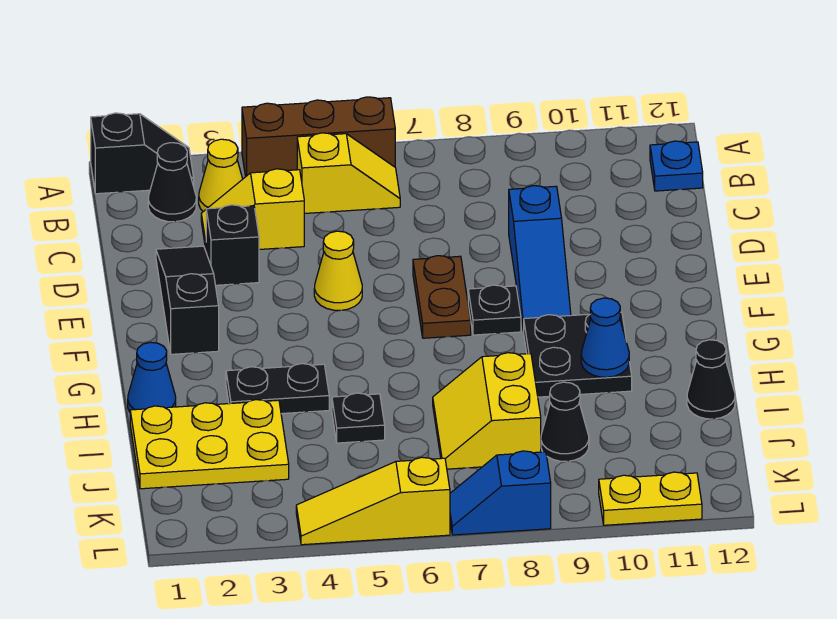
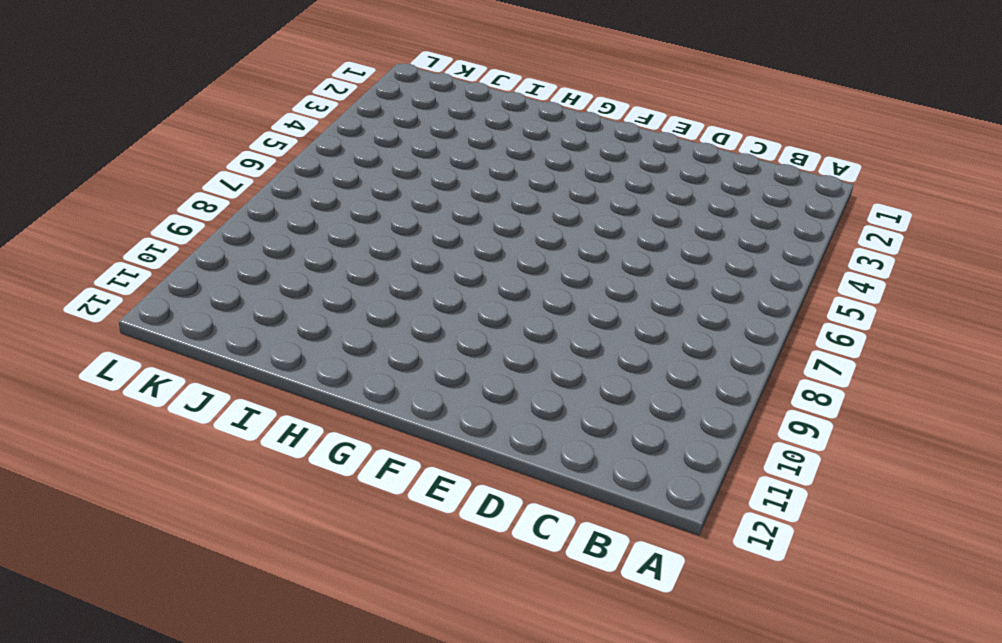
none -> black 1x2 slope [91,113,194,194]
none -> brown 1x3 brick [242,97,395,177]
none -> black 1x1 cone [148,143,196,222]

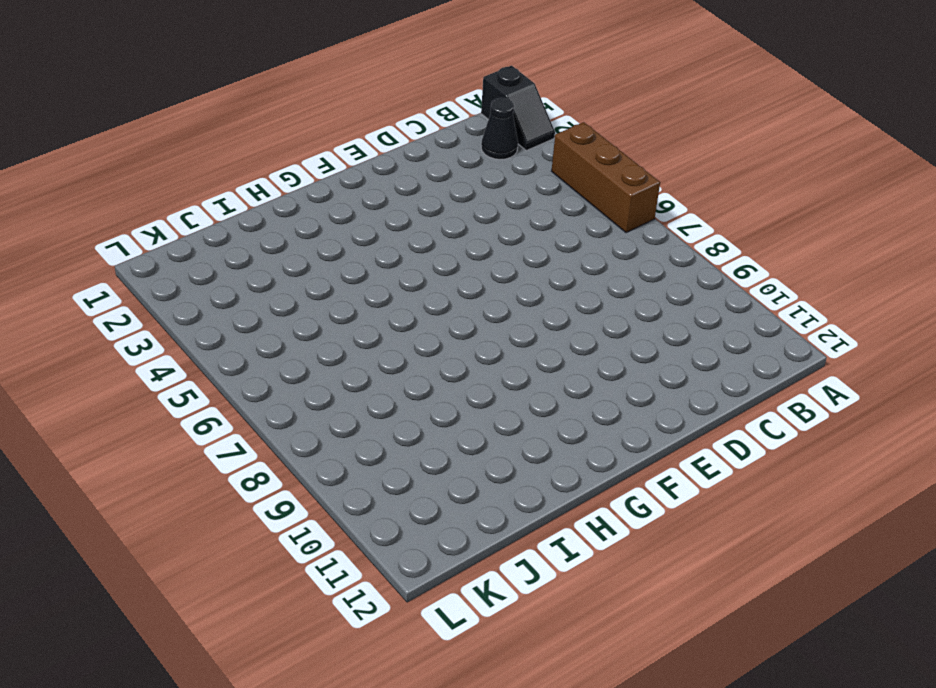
none -> yellow 1x1 cone [199,139,243,211]
none -> yellow 1x2 slope [297,133,400,214]
none -> blue 1x1 plate [650,141,703,191]

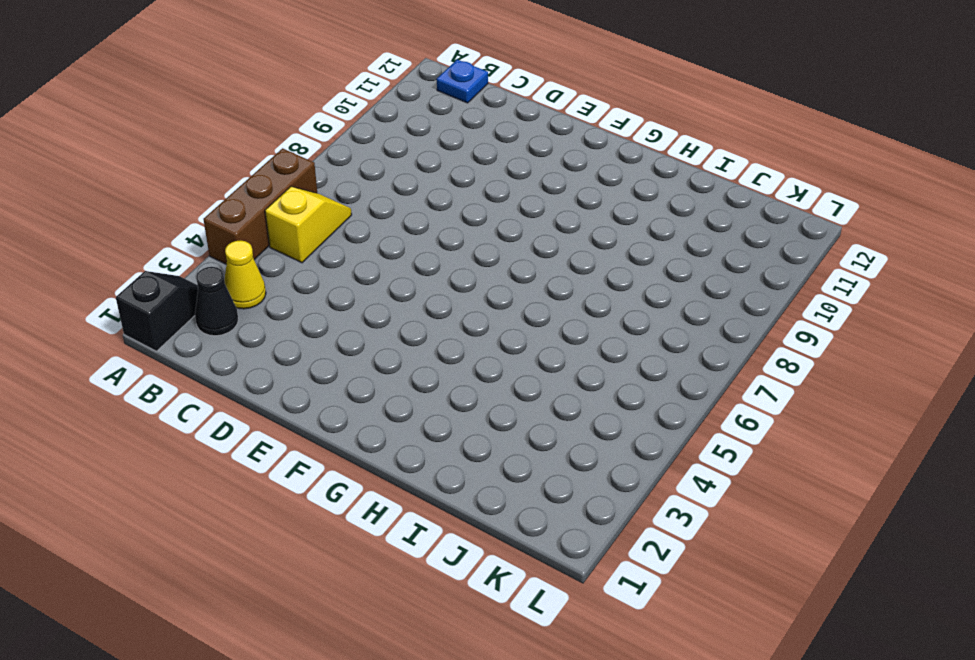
none -> yellow 1x2 slope [201,169,304,249]
none -> black 1x3 slope [156,246,219,354]
none -> black 1x1 brick [206,205,259,285]

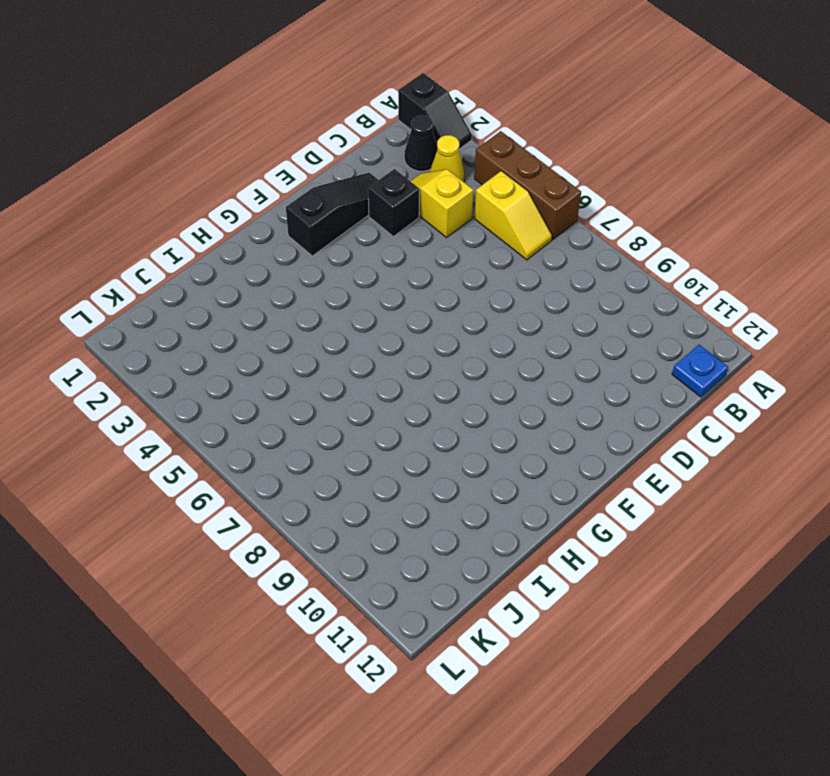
none -> blue 1x3 slope [509,186,571,332]
none -> yellow 1x1 cone [314,231,362,310]
none -> brown 1x2 plate [413,256,471,338]

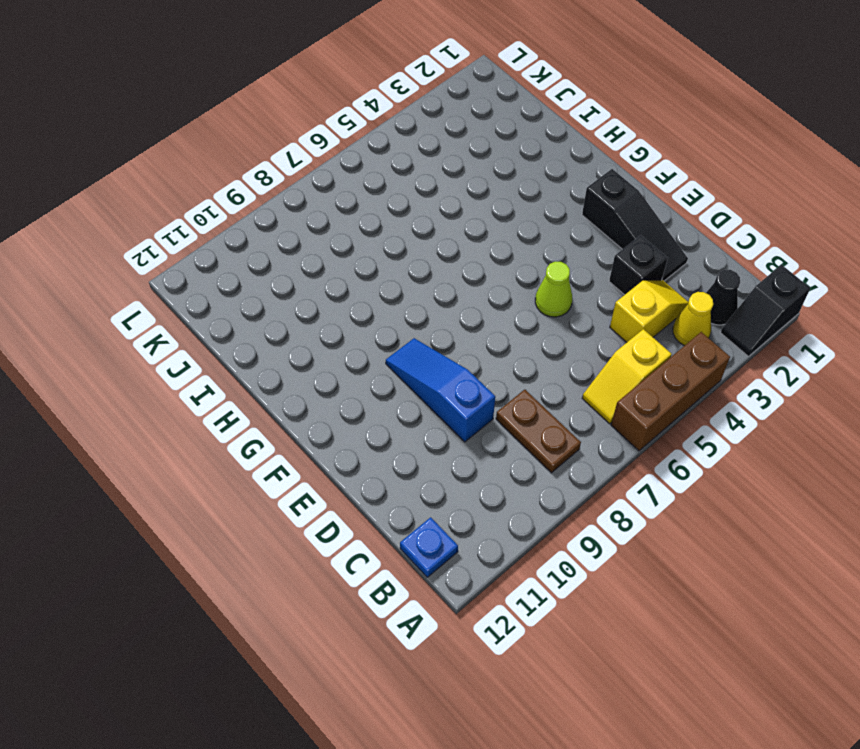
brown 1x2 plate [496,390,581,473] -> brown 1x2 plate moved to [413,256,471,338]
lime 1x1 cone [535,261,572,317] -> yellow 1x1 cone [314,231,362,310]
none -> black 1x1 plate [468,285,521,335]
none -> black 2x2 plate [523,312,632,397]
none -> blue 1x1 cone [128,342,176,412]

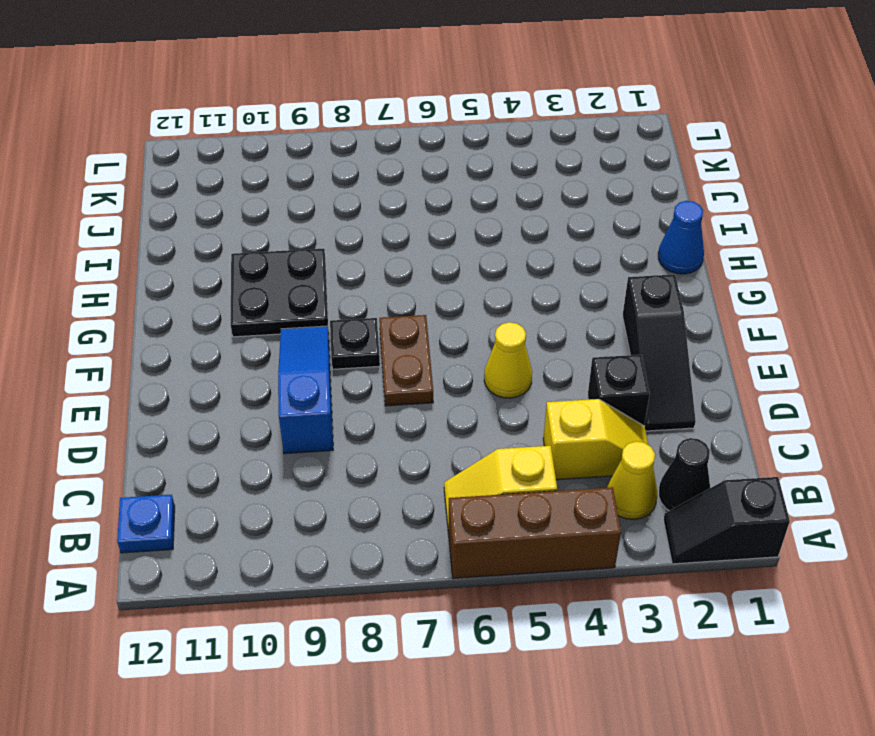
none -> black 1x2 plate [226,364,329,414]
none -> yellow 2x3 plate [130,400,289,489]
none -> black 1x1 plate [332,393,385,443]

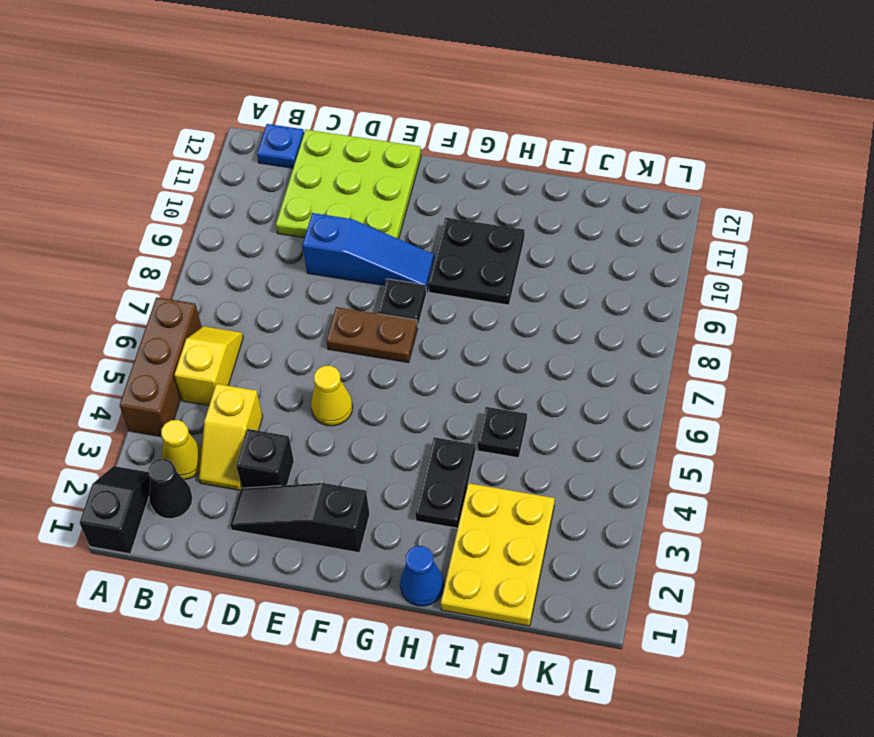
lime 3x3 plate [276,130,421,239] -> none
none -> yellow 2x2 slope [433,353,541,469]
none -> black 1x1 cone [687,340,735,419]
none -> black 1x1 cone [541,382,589,461]

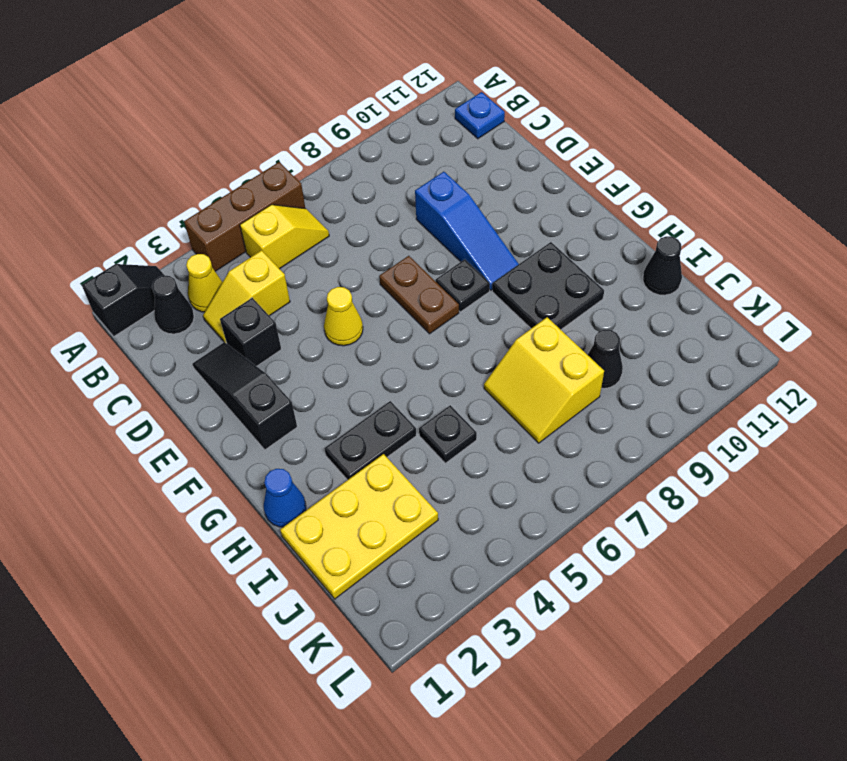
none -> yellow 1x3 slope [296,457,450,545]
none -> blue 1x2 slope [450,451,551,535]
none -> yellow 1x2 plate [599,472,702,525]

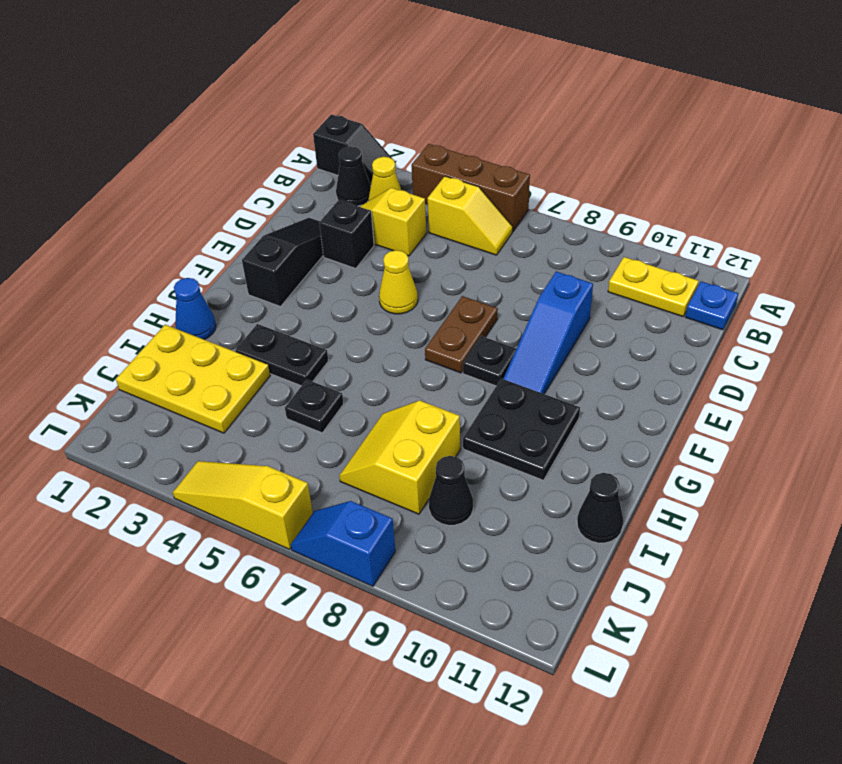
yellow 1x2 plate [608,257,699,317] -> yellow 1x2 plate moved to [599,472,702,525]
none -> blue 1x1 cone [581,298,629,377]

